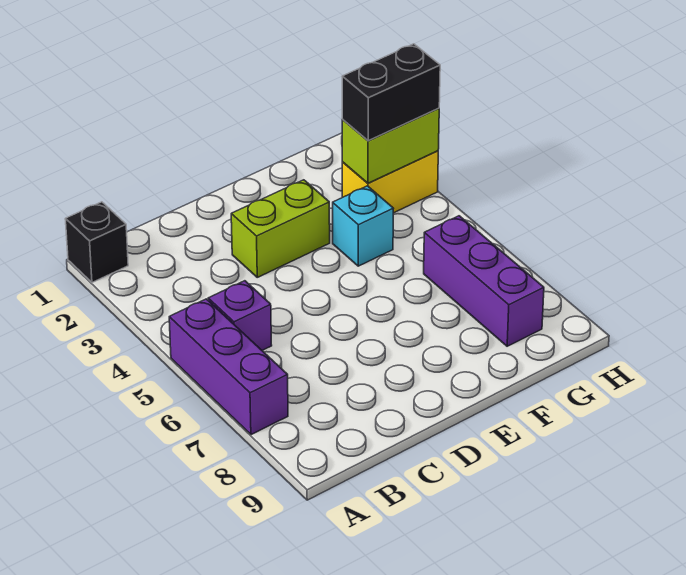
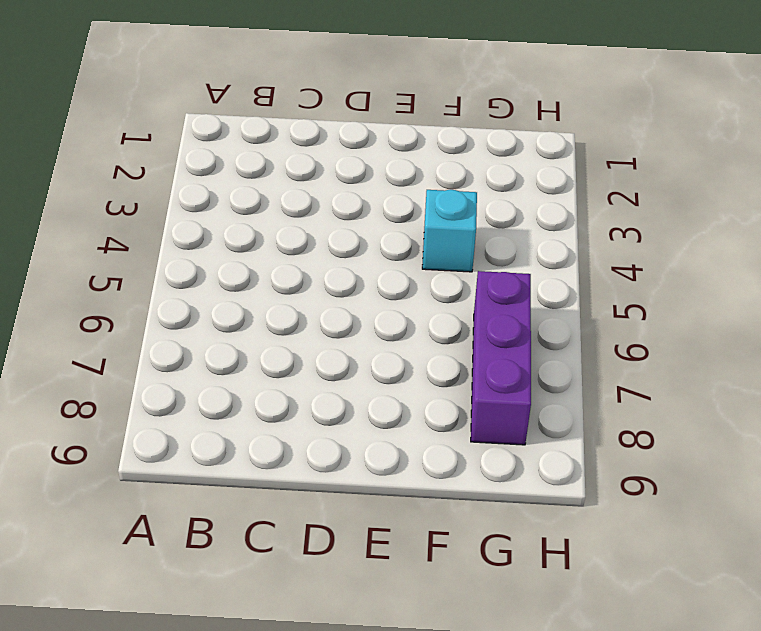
none -> black 1x1 brick [65,202,128,282]
none -> purple 1x3 brick [169,299,288,435]

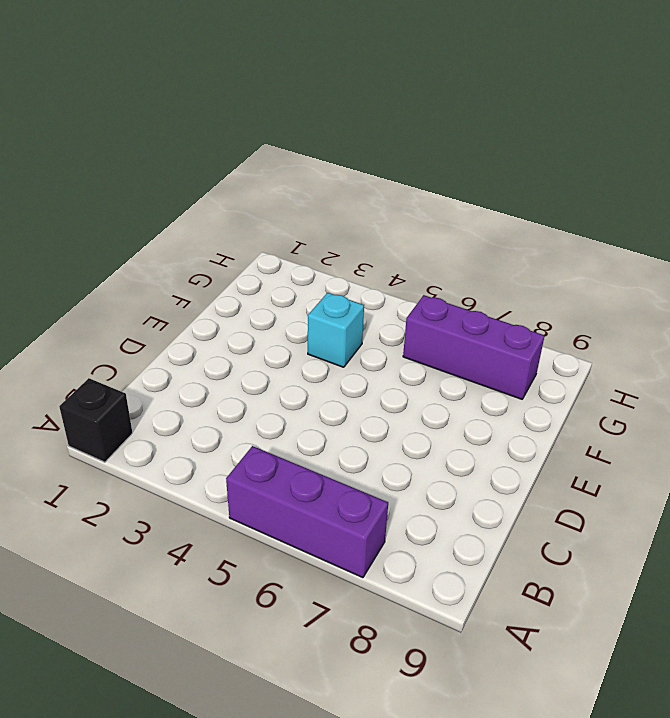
none -> purple 1x1 brick [208,281,272,350]
none -> lime 1x2 brick [231,180,330,277]

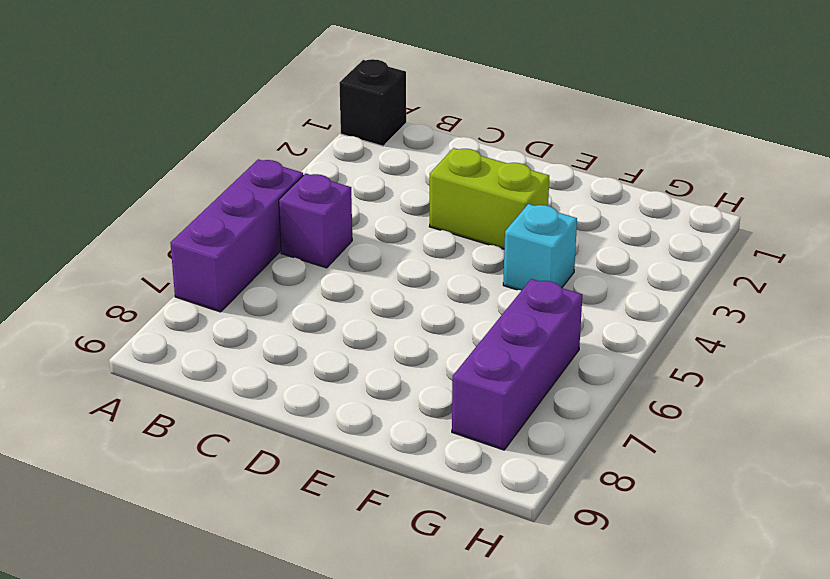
none -> yellow 1x2 brick [342,151,438,213]
none -> lime 1x2 brick [342,108,439,183]

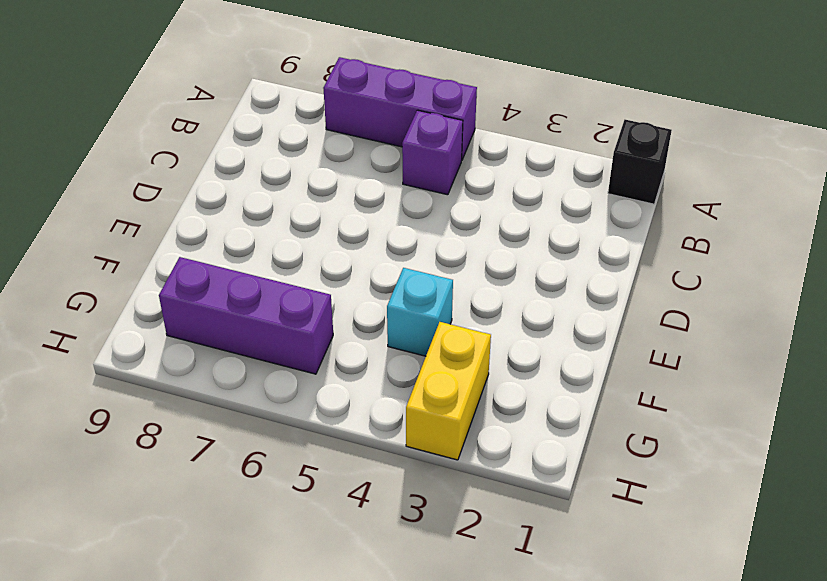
none -> lime 1x2 brick [231,180,330,277]
none -> lime 1x2 brick [342,108,439,183]

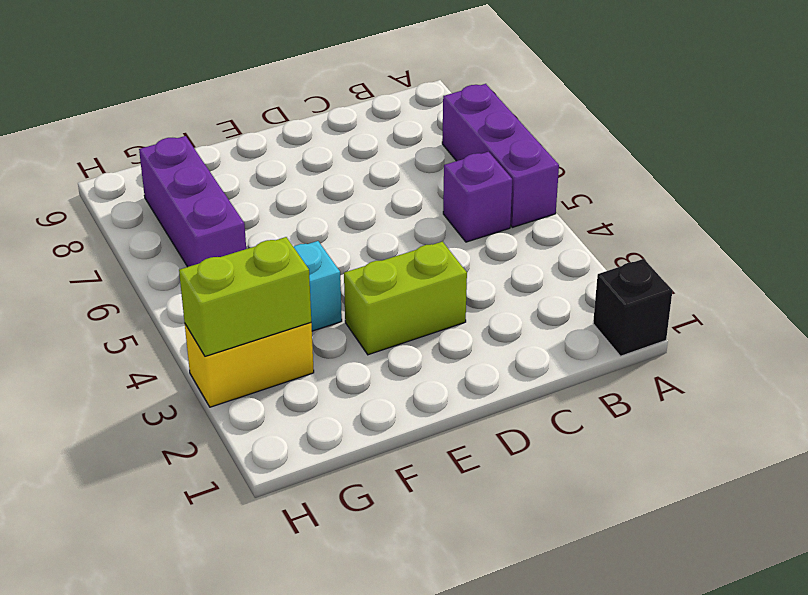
none -> black 1x2 brick [342,44,440,141]

